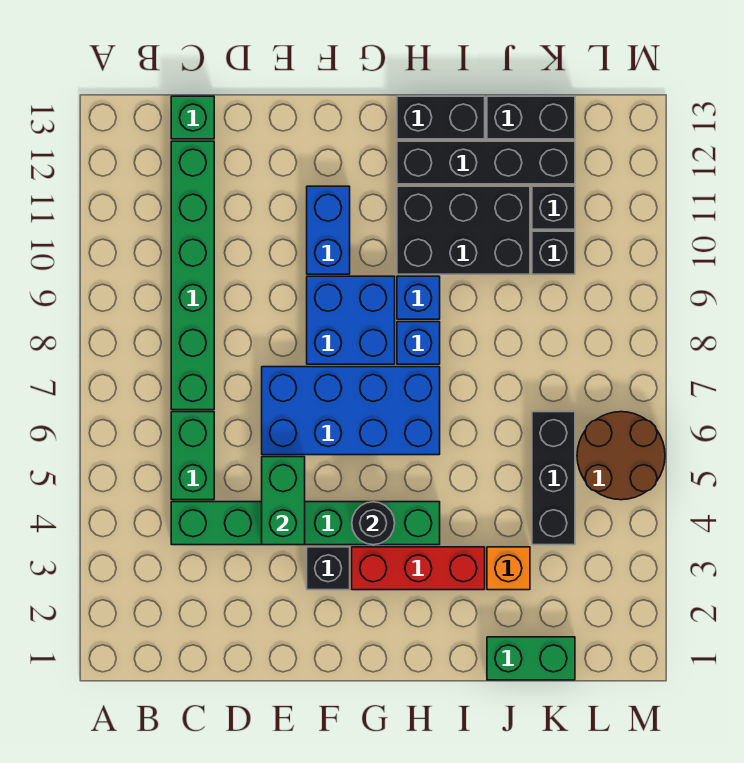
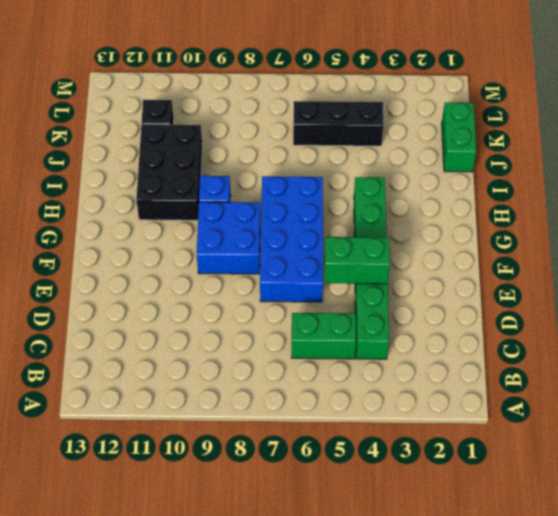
none -> green 1x6 brick [171,141,214,410]
none -> green 1x1 brick [171,96,214,139]
none -> black 1x1 brick [307,547,350,590]

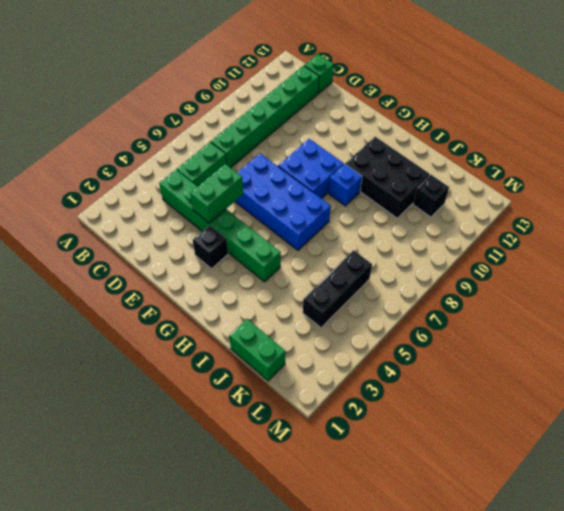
none -> blue 1x2 brick [307,186,350,274]
none -> red 1x3 brick [352,547,485,590]
none -> blue 1x1 brick [397,322,440,364]

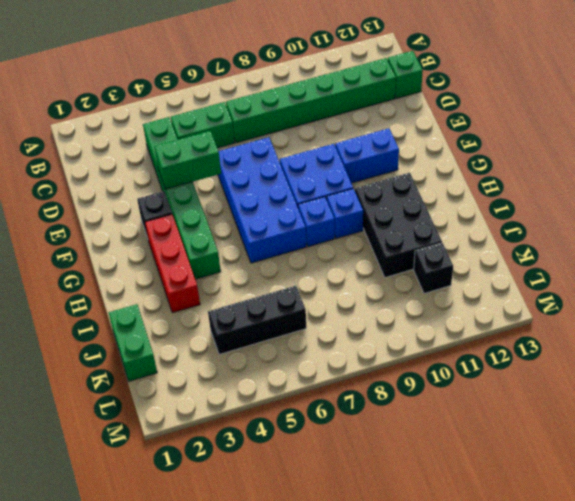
none -> black 1x4 brick [397,141,575,184]
none -> black 1x2 brick [397,96,485,139]
none -> orange 1x1 brick [487,547,530,590]

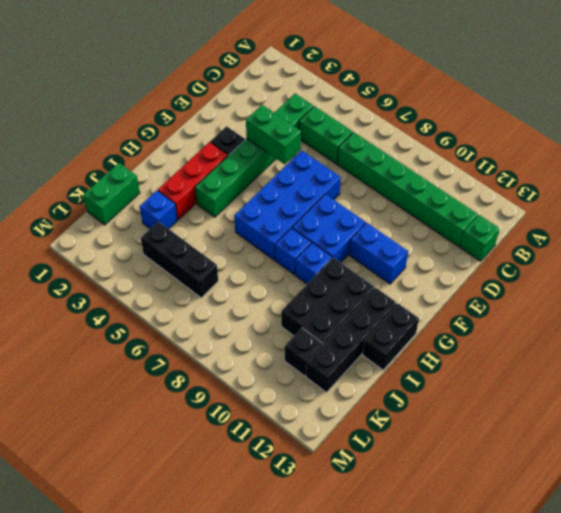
blue 1x1 brick [140,191,177,229] -> orange 1x1 brick [487,547,530,590]
none -> black 1x2 brick [487,96,575,139]
none -> black 1x1 brick [532,231,575,274]
none -> brown 2x2 round brick [577,412,665,500]

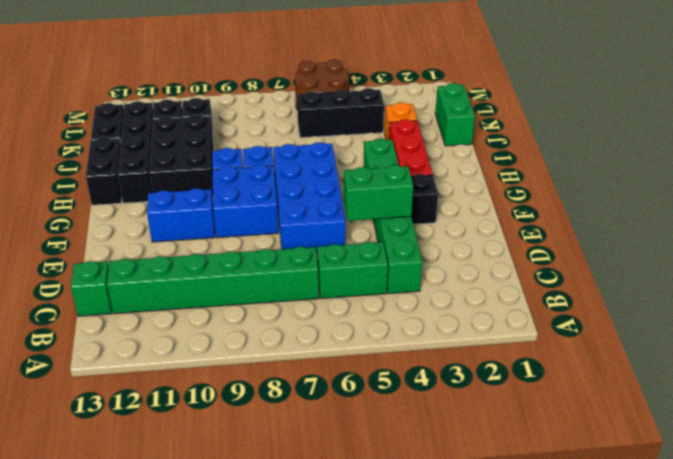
none -> black 1x1 round brick [352,502,395,545]

